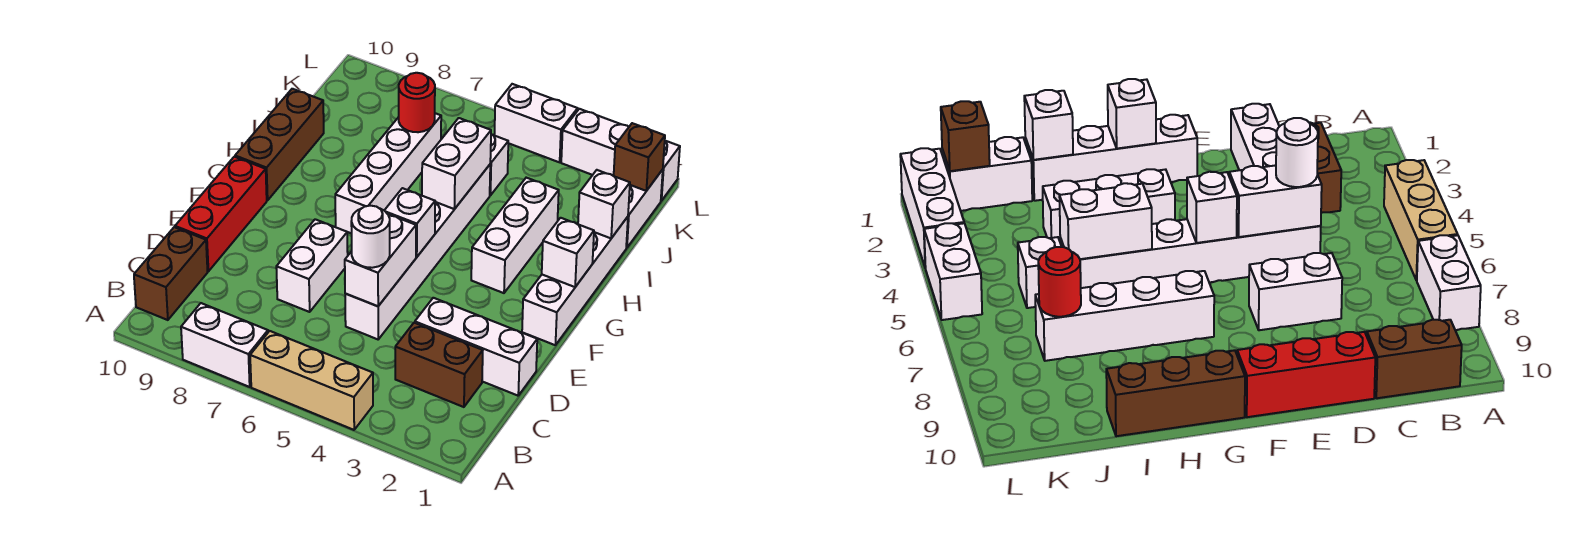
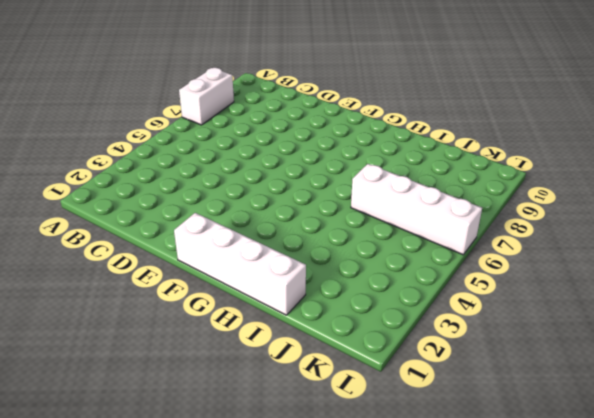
white 1x4 brick [351,164,482,255] -> white 1x4 brick moved to [335,113,441,234]
none -> tan 1x3 brick [250,331,373,430]
none -> brown 1x2 brick [134,227,208,320]
none -> brown 1x2 brick [395,323,483,407]

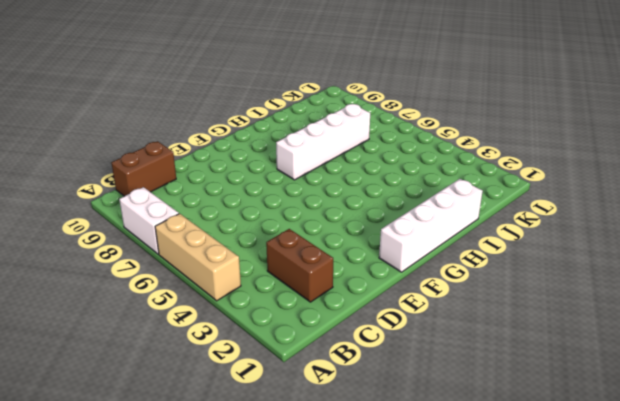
none -> white 1x3 brick [415,298,537,396]
none -> white 1x6 brick [345,165,490,339]
none -> white 1x2 brick [276,219,348,312]

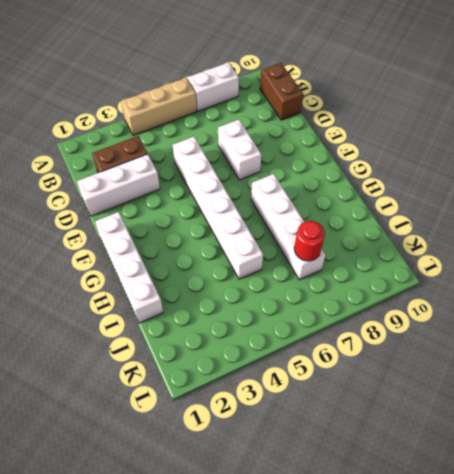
none -> red 1x3 brick [175,157,267,271]
none -> white 1x3 brick [471,178,559,293]
none -> brown 1x3 brick [235,89,324,200]

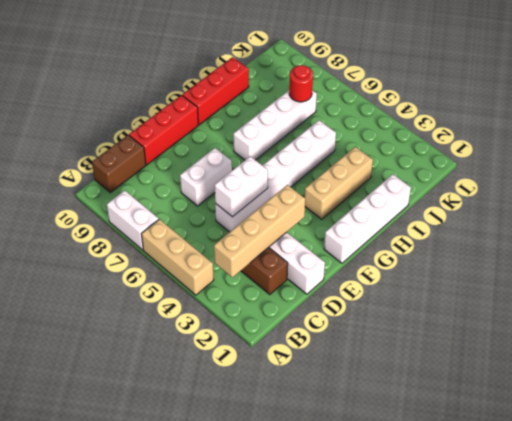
tan 1x4 brick [214,185,305,277] -> none
tan 1x3 brick [305,147,373,219] -> white 1x3 brick [471,178,559,293]
red 1x3 brick [182,57,249,125] -> brown 1x3 brick [235,89,324,200]
none -> white 1x2 brick [626,169,663,248]
none -> white 1x1 brick [490,134,508,195]
none -> white 1x3 brick [561,109,680,201]

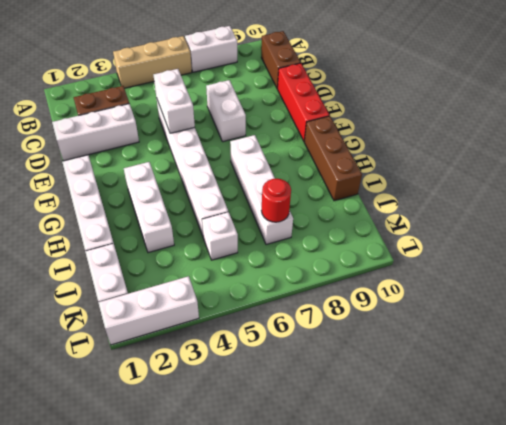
none -> white 1x2 brick [494,84,578,162]
none -> white 1x1 brick [384,188,435,257]
none -> white 1x1 brick [542,218,594,287]

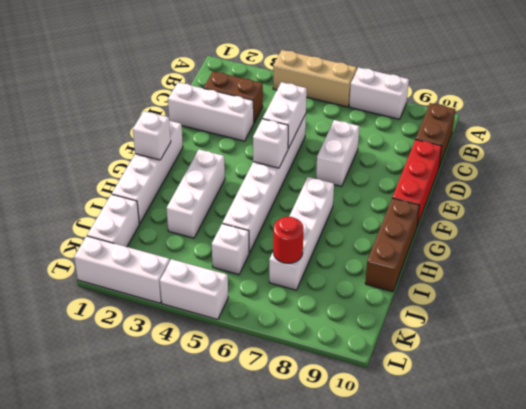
none -> white 1x2 brick [422,118,491,209]
none -> white 1x1 brick [578,170,630,238]
none -> brown 1x1 brick [614,123,665,191]

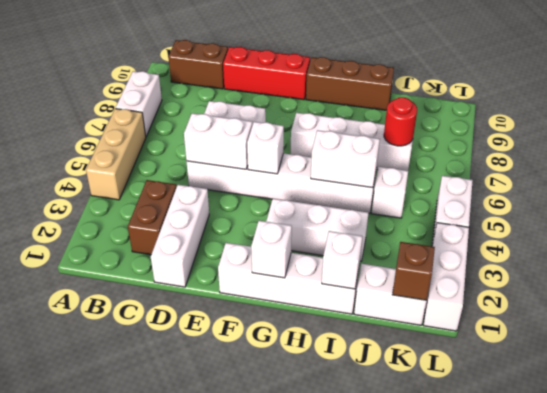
none -> white 1x1 round brick [351,206,390,268]

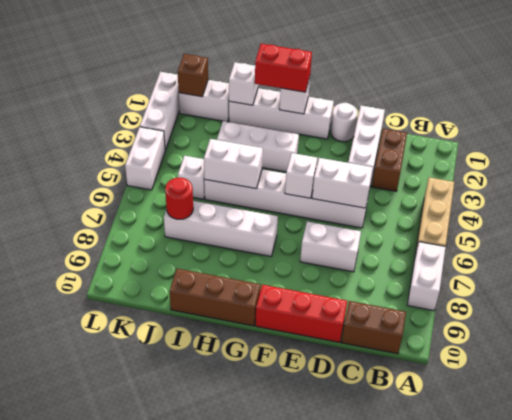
white 1x1 round brick [331,103,357,142] -> white 1x1 round brick moved to [351,206,390,268]
red 1x2 brick [255,44,312,92] -> none

